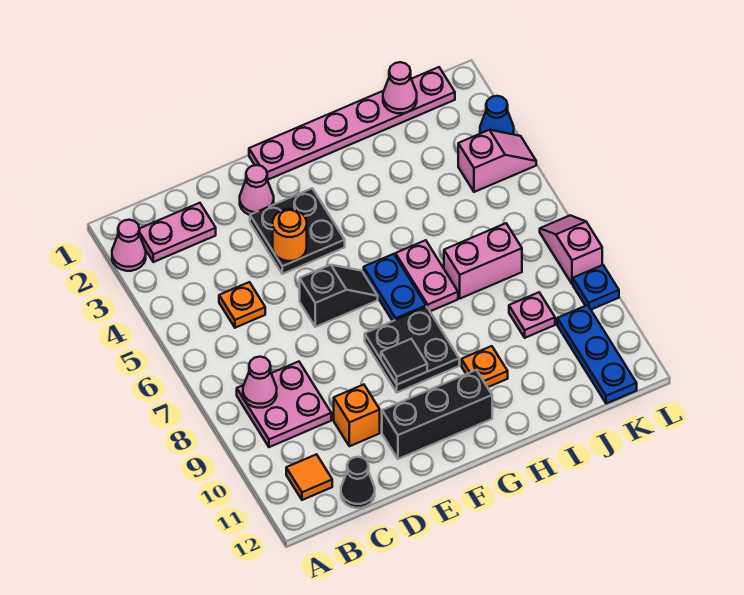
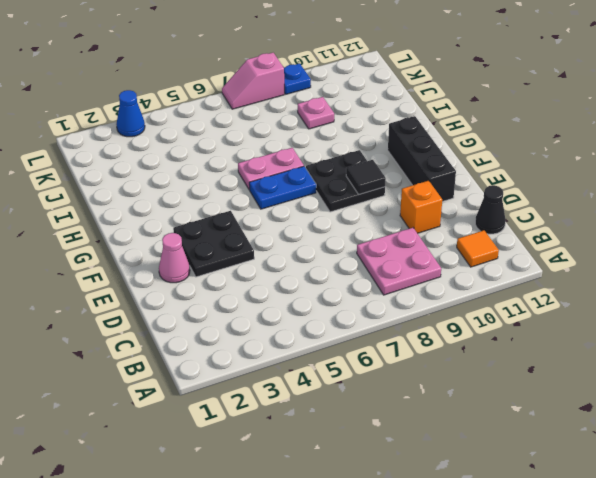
none -> pink 1x1 cone [112,220,146,271]
none -> pink 1x2 plate [140,203,216,262]
none -> orange 1x1 plate [219,282,265,328]

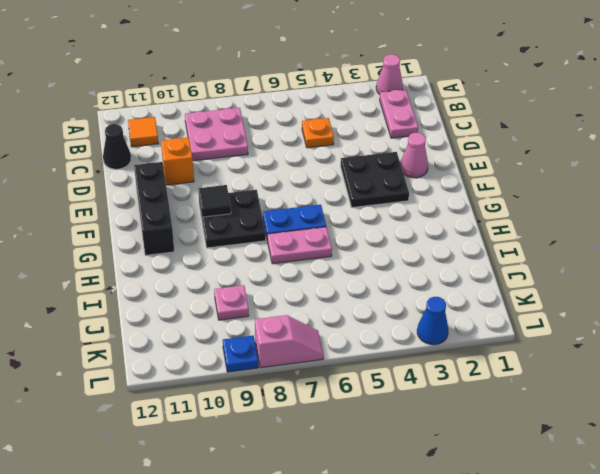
none -> black 1x2 slope [300,265,378,327]
none -> pink 1x6 plate [249,67,455,180]
none -> orange 1x1 plate [462,346,508,387]

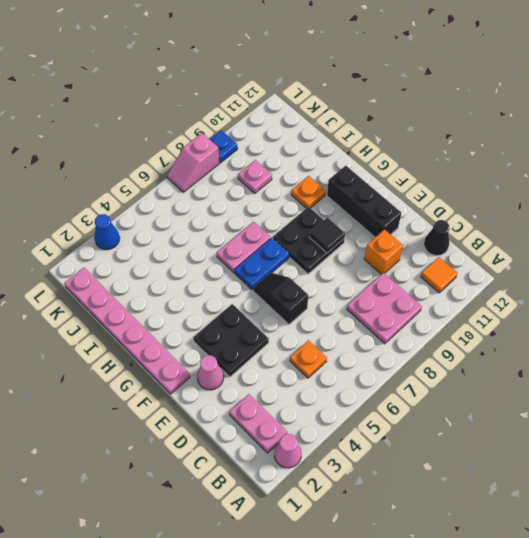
none -> pink 1x2 brick [444,223,522,299]
none -> pink 1x2 slope [458,130,536,192]
none -> blue 1x3 plate [557,305,637,404]

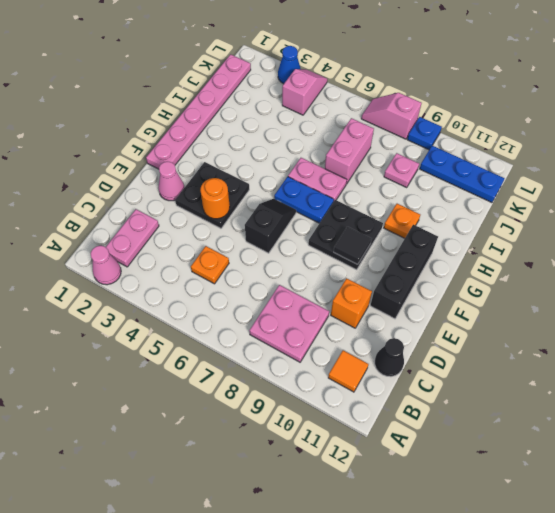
none -> pink 1x1 cone [243,357,277,408]
none -> pink 1x1 cone [383,62,417,113]

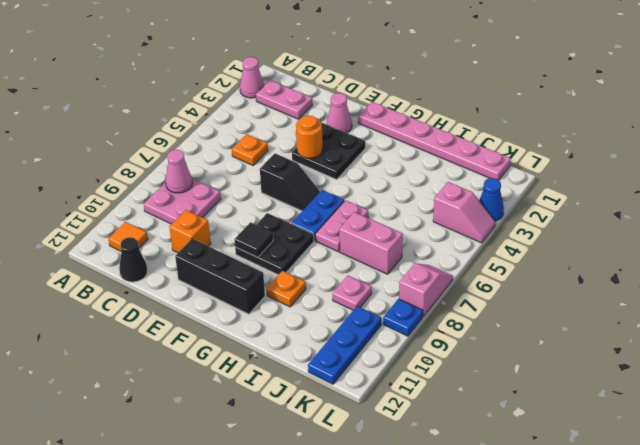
none -> pink 1x1 cone [383,62,417,113]

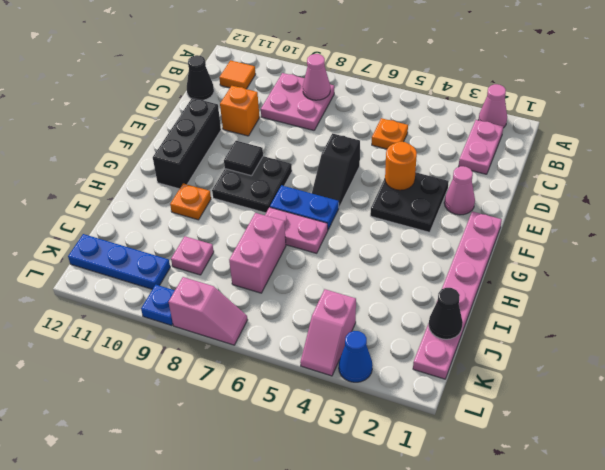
black 1x1 cone [429,288,463,339] -> pink 1x1 cone [383,62,417,113]

